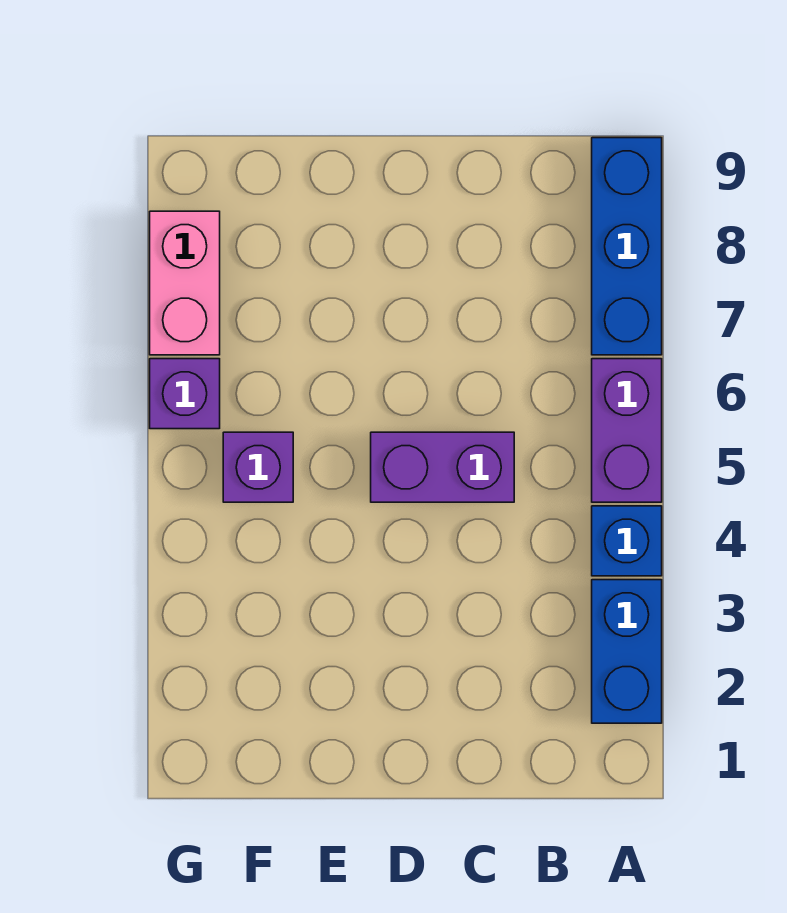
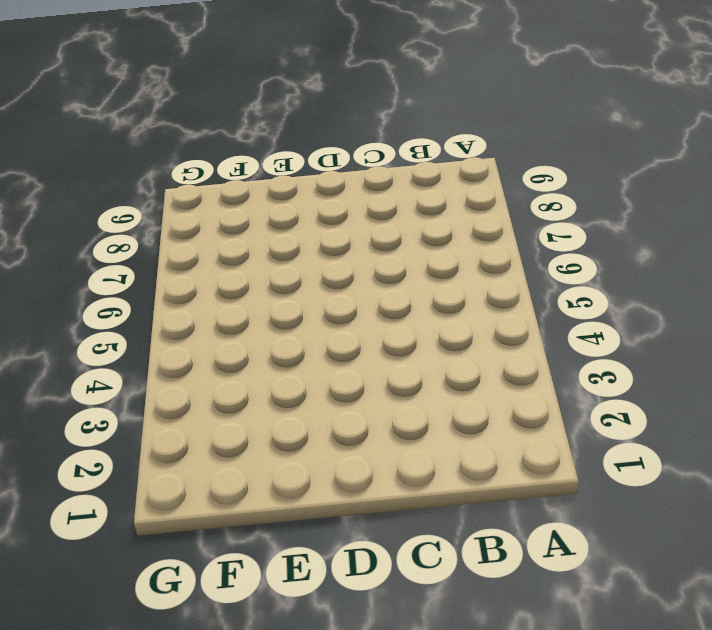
none -> blue 1x2 brick [592,580,662,723]
none -> blue 1x1 brick [592,506,662,576]

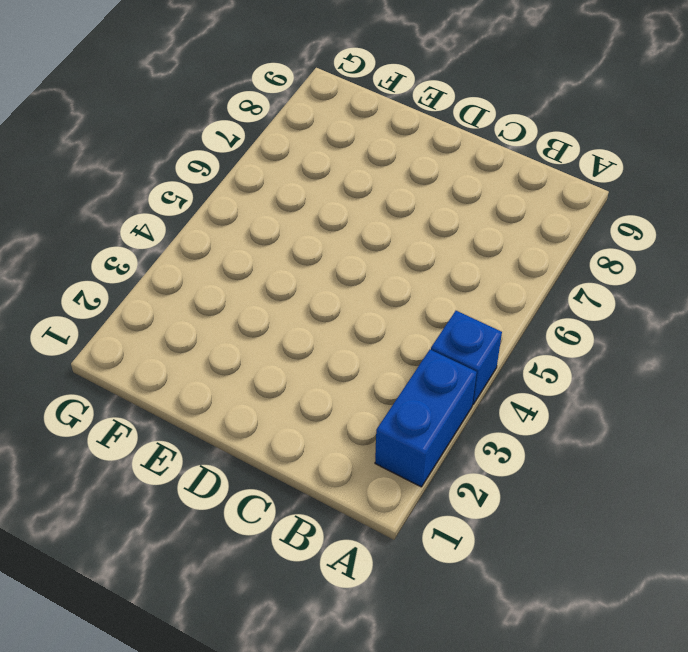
none -> purple 1x2 brick [592,359,662,502]
none -> blue 1x3 brick [592,138,662,355]

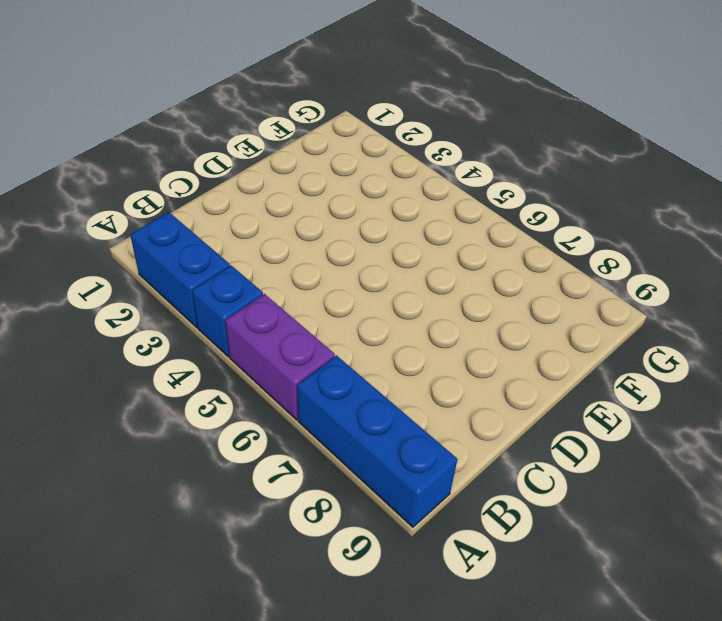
none -> purple 1x2 brick [371,432,514,502]
none -> purple 1x1 brick [223,432,293,502]

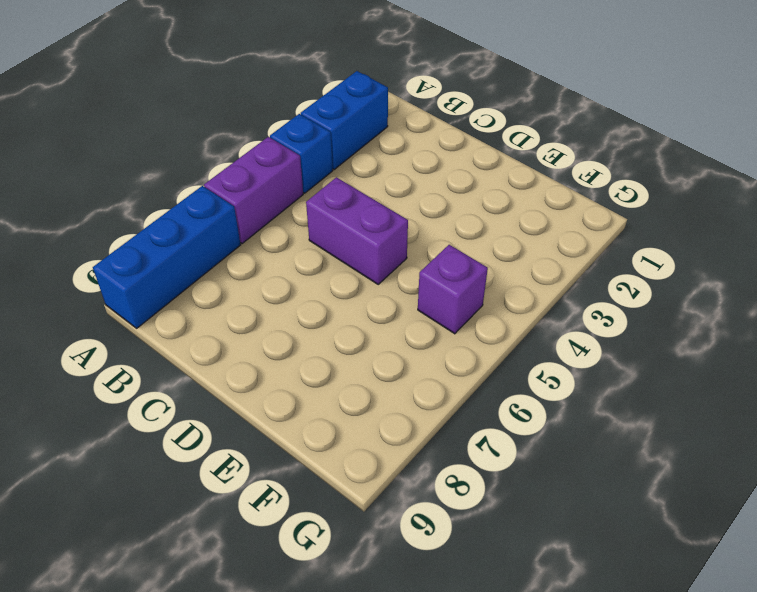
none -> purple 1x1 brick [150,359,220,429]
none -> pink 1x2 brick [150,211,220,355]

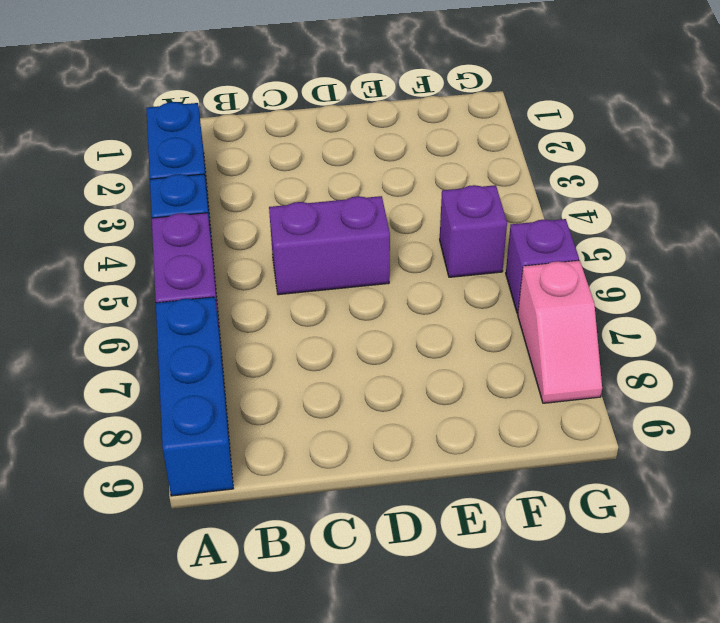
pink 1x2 slope [518,260,602,403] -> pink 1x2 brick [150,211,220,355]

